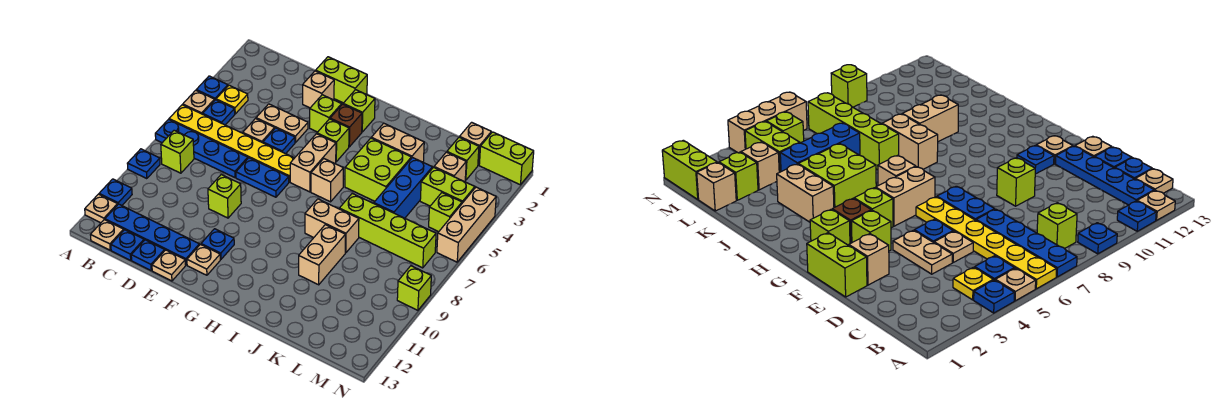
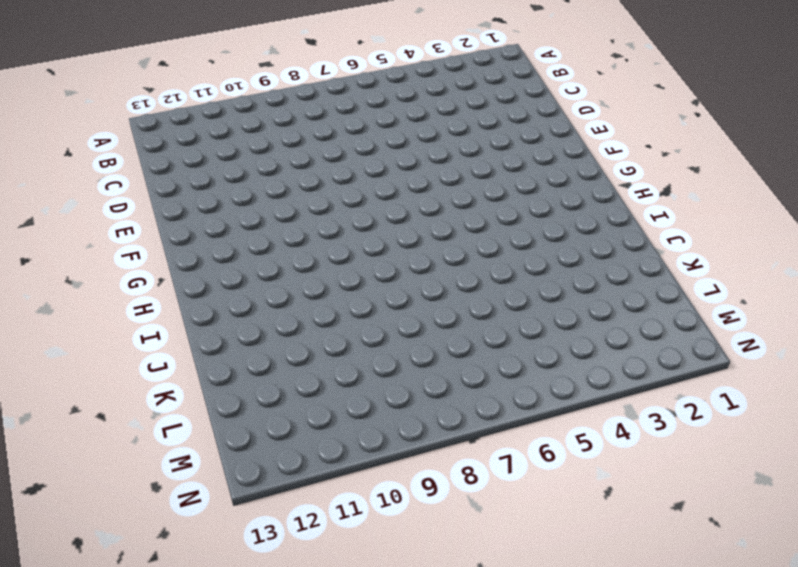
none -> blue 1x1 plate [196,76,228,100]
none -> tan 1x1 plate [183,90,215,114]
none -> yellow 1x6 plate [169,105,294,182]
none -> blue 1x4 plate [155,119,248,178]

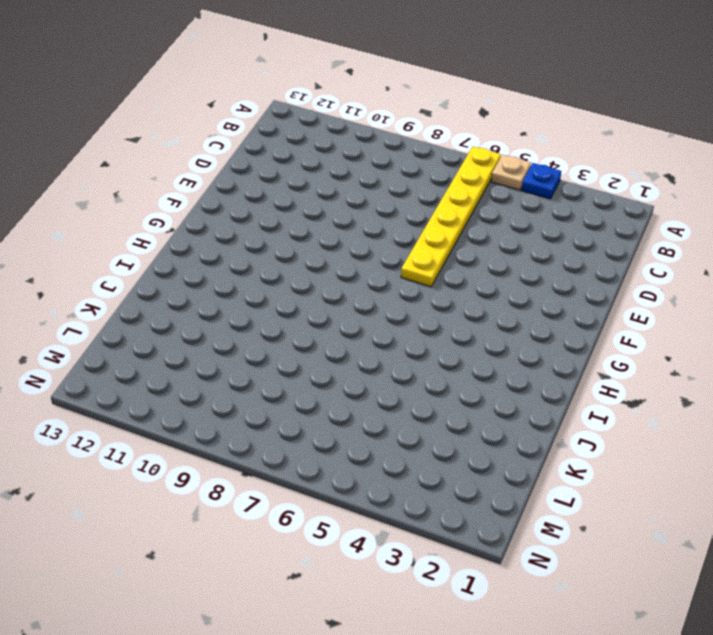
none -> blue 1x4 plate [155,119,248,178]
none -> blue 1x1 plate [127,149,160,179]
none -> blue 1x1 plate [99,179,132,205]
none -> tan 1x1 plate [85,194,118,223]

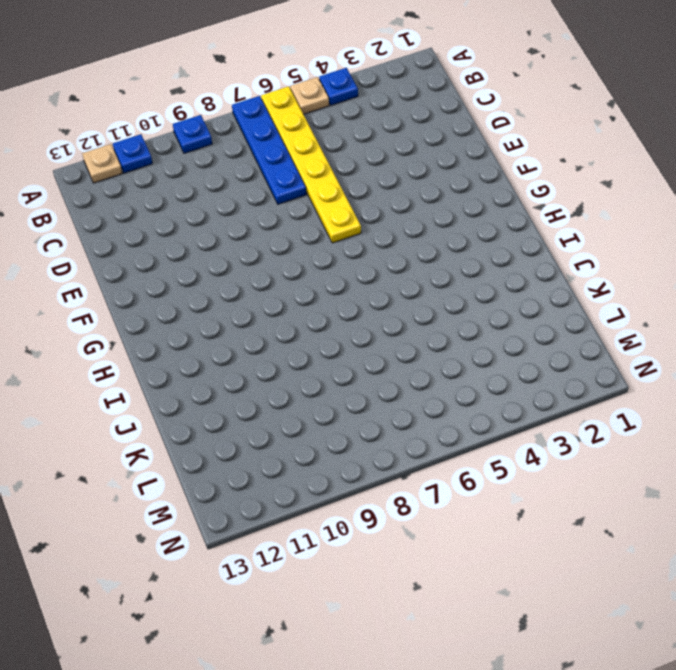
none -> yellow 1x1 plate [216,85,248,114]
none -> blue 1x1 plate [203,100,235,125]
none -> lime 1x1 brick [161,130,194,173]
none -> blue 1x4 plate [105,204,199,265]

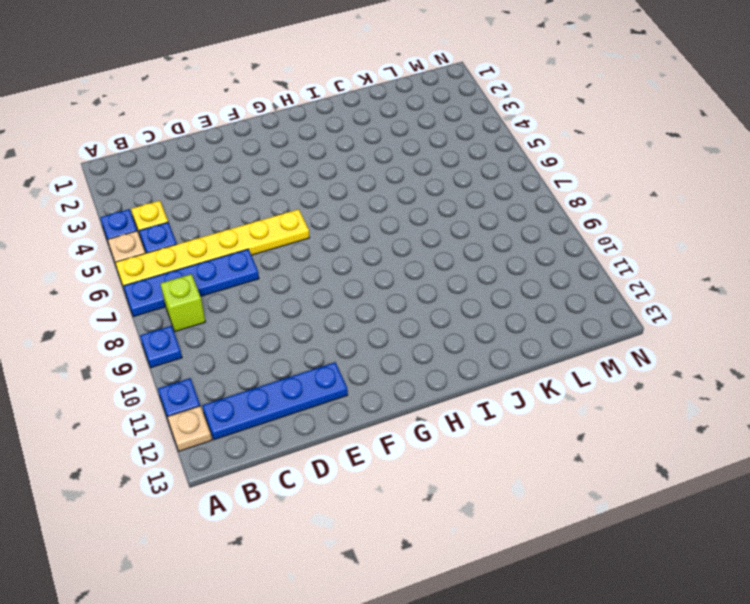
none -> tan 1x1 plate [91,220,124,250]
none -> blue 1x1 plate [111,230,144,260]
none -> tan 1x2 plate [256,104,308,143]
none -> tan 1x1 plate [243,119,275,143]

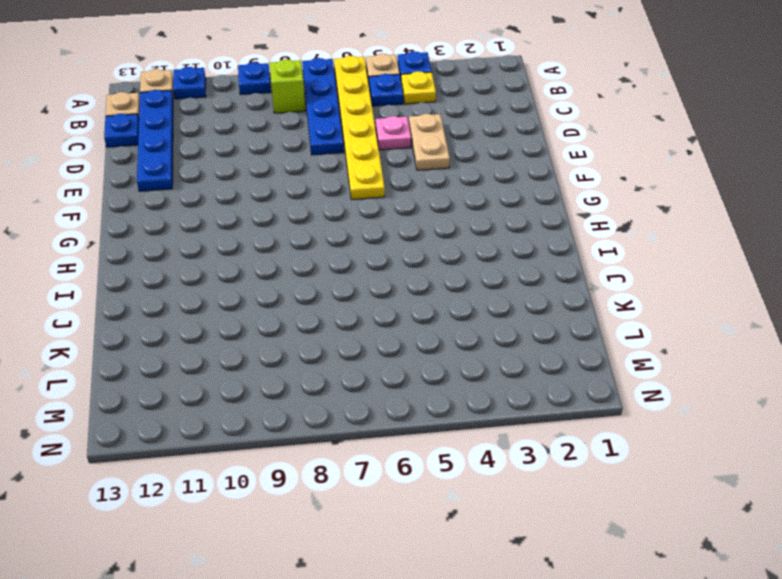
pink 1x1 plate [376,116,411,150] -> tan 1x1 plate [243,119,275,143]
none -> blue 1x1 plate [131,240,165,270]
none -> lime 1x2 brick [316,57,367,103]
none -> tan 1x1 brick [303,71,334,108]
none -> blue 1x1 plate [263,128,295,154]

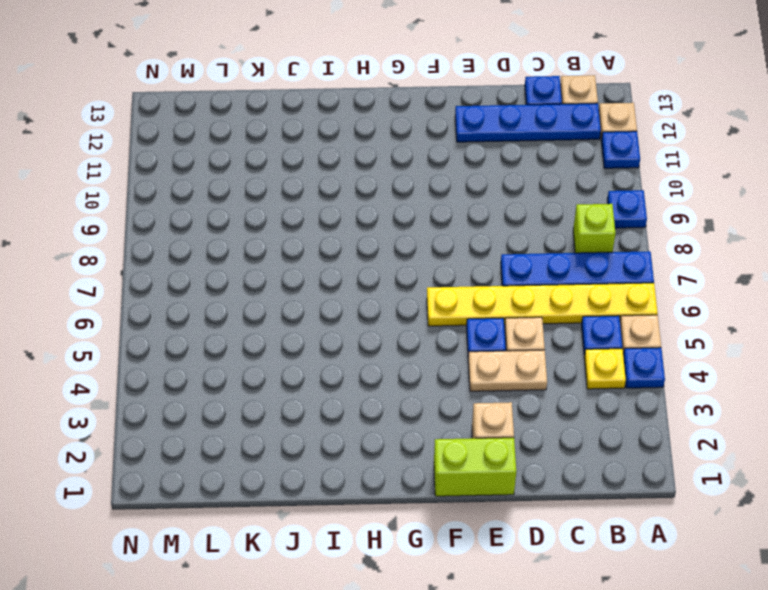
none -> blue 1x1 plate [131,240,165,270]
none -> blue 1x2 plate [236,158,289,197]
none -> lime 1x1 brick [208,175,241,218]
none -> tan 1x1 plate [152,250,186,281]

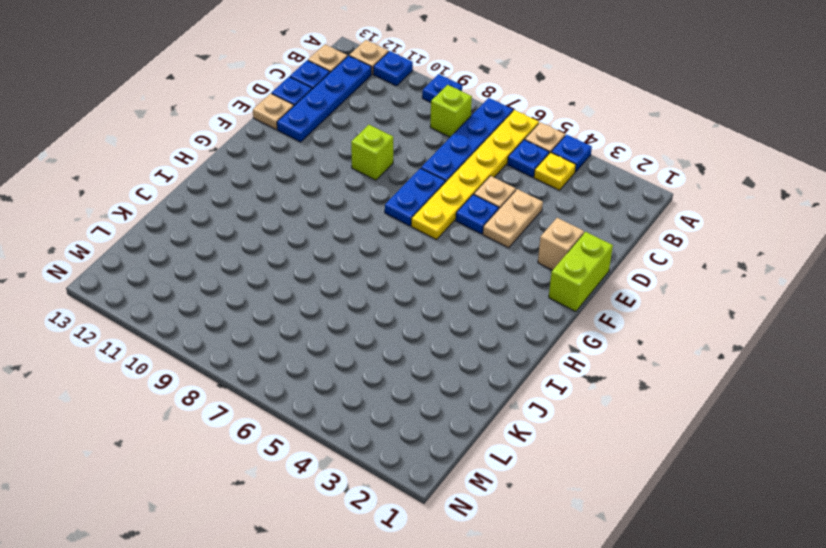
none -> lime 1x1 brick [310,95,342,132]
none -> blue 1x1 plate [201,229,234,259]
none -> tan 1x1 plate [187,245,220,275]
none -> lime 1x1 brick [343,90,375,132]

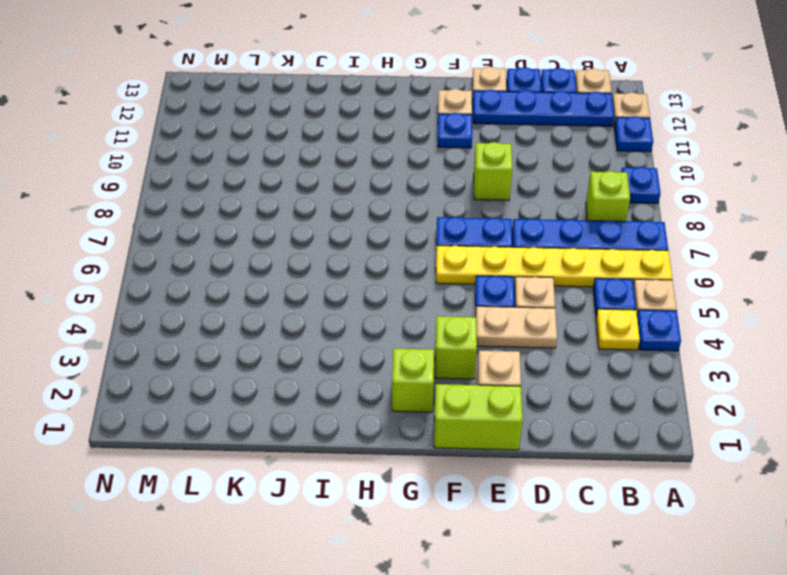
none -> brown 1x1 brick [330,104,362,147]
none -> lime 1x1 brick [317,119,349,162]
none -> tan 1x2 brick [290,134,336,192]
none -> tan 1x1 brick [311,159,343,202]

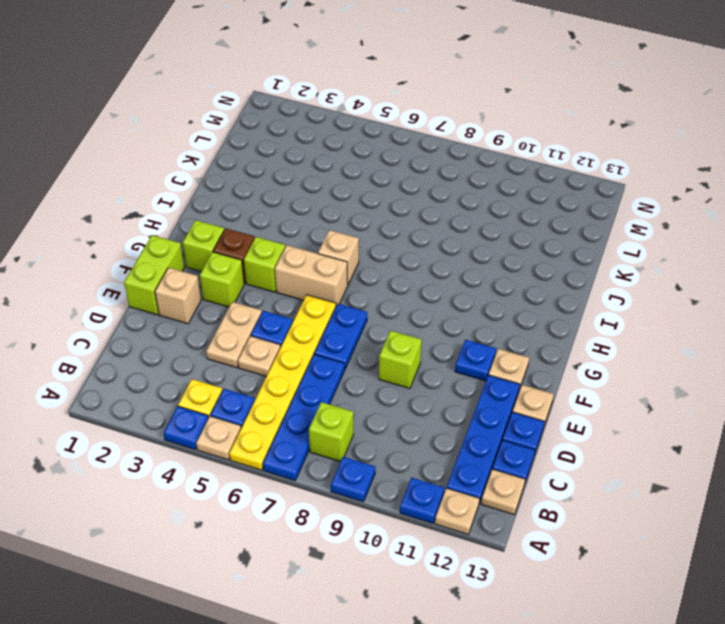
none -> tan 1x2 brick [371,123,424,162]
none -> lime 2x2 brick [345,138,411,201]
none -> tan 1x2 brick [305,199,359,253]
none -> lime 1x4 brick [339,194,436,268]

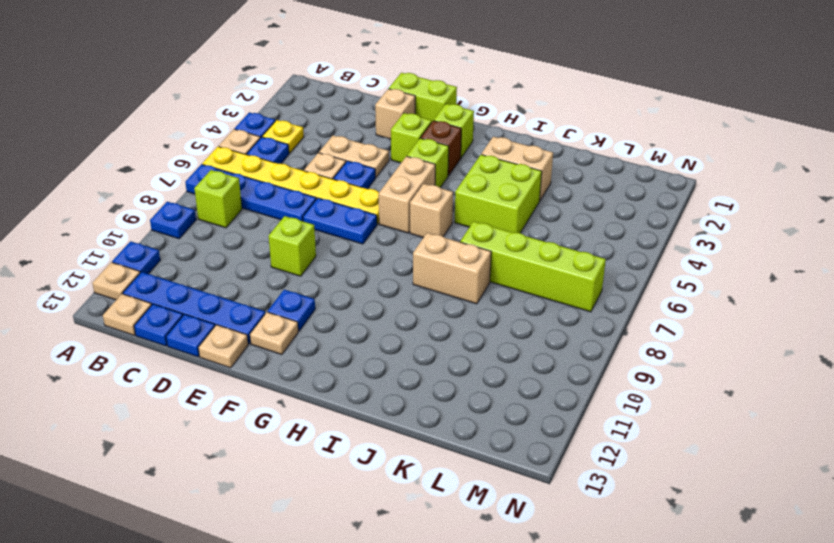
none -> tan 1x2 brick [299,225,345,285]
none -> blue 1x3 brick [374,158,432,218]
none -> tan 1x1 brick [460,122,491,165]
none -> lime 1x1 brick [447,137,479,180]

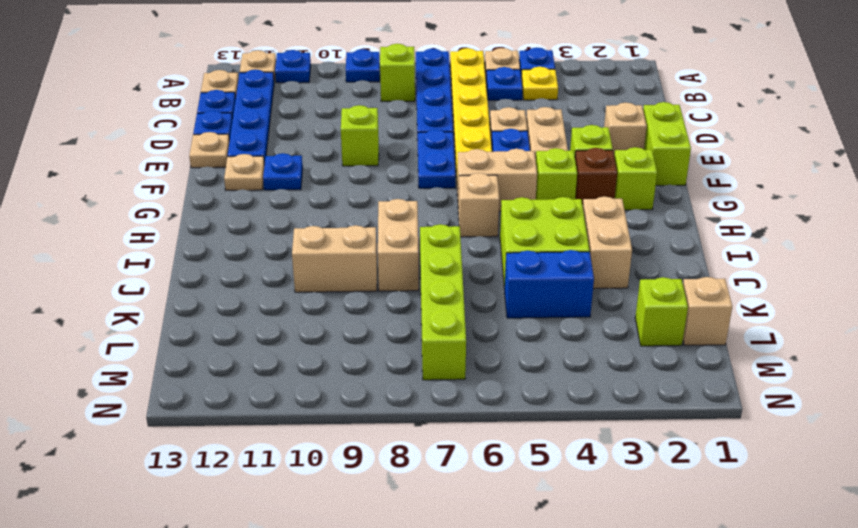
blue 1x2 brick [504,250,594,318] -> blue 1x3 brick [374,158,432,218]
none -> tan 1x1 brick [434,152,466,182]
none -> lime 1x2 brick [420,167,475,206]
none -> lime 1x2 brick [479,132,534,185]
none -> lime 1x1 brick [429,193,462,232]

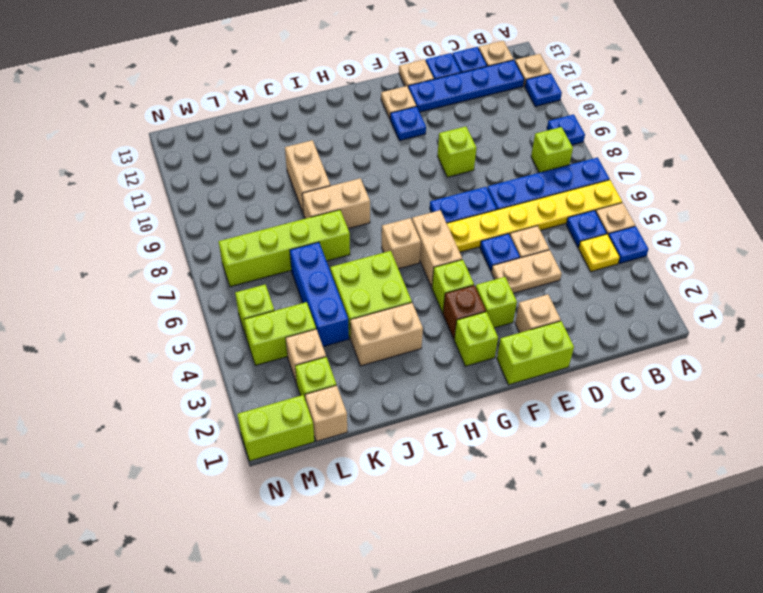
none -> tan 1x3 brick [437,187,496,262]
none -> lime 1x1 brick [397,266,431,310]

